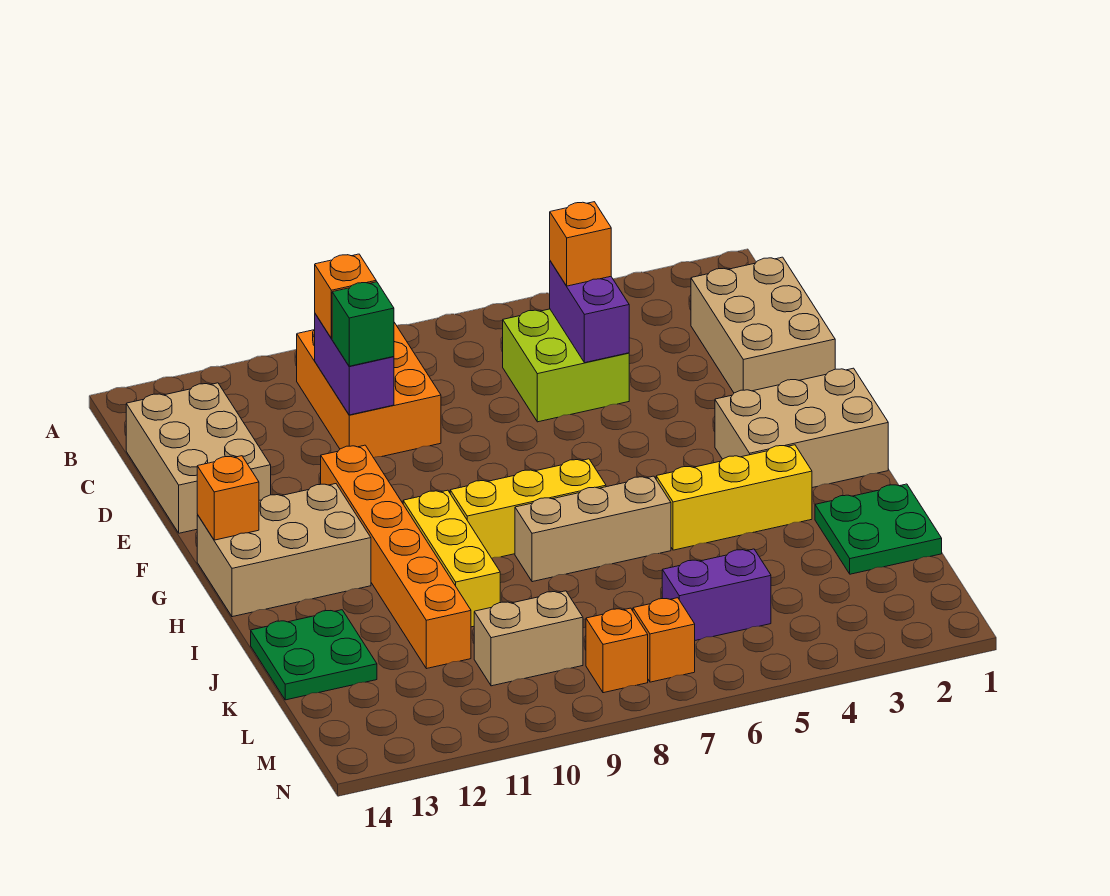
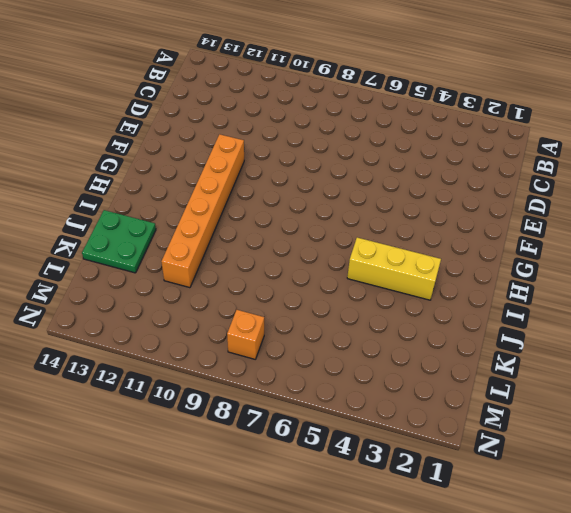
none -> orange 2x3 brick [297,322,441,458]
none -> tan 2x3 brick [691,257,835,393]
none -> lime 2x2 brick [503,309,629,422]

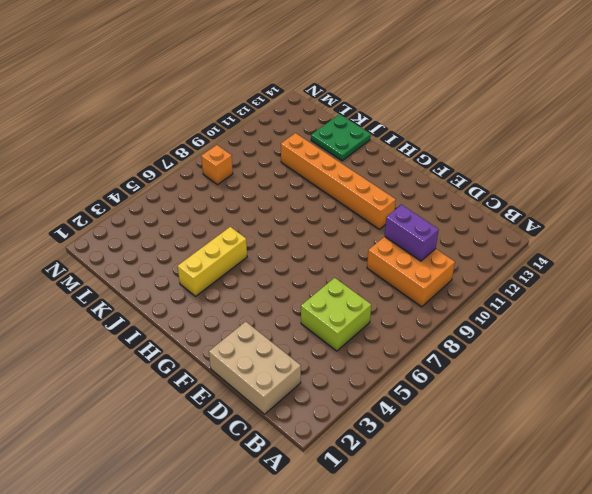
none -> tan 2x3 brick [126,383,271,533]
none -> tan 2x3 brick [715,368,888,488]
none -> tan 2x3 brick [197,484,371,617]

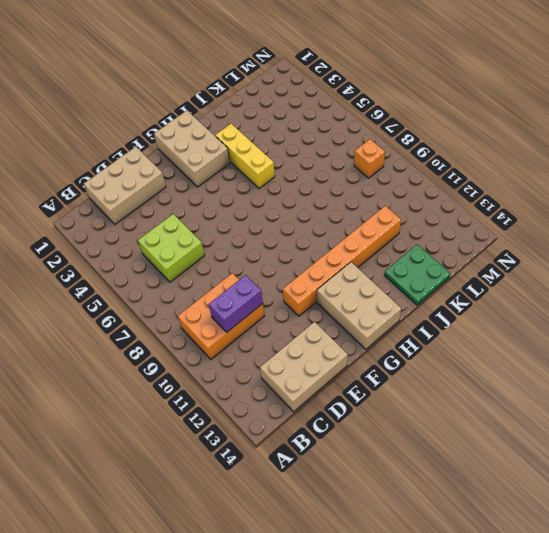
none -> yellow 1x3 brick [450,459,606,558]
none -> yellow 1x3 brick [403,490,500,627]
none -> tan 1x3 brick [515,476,671,582]

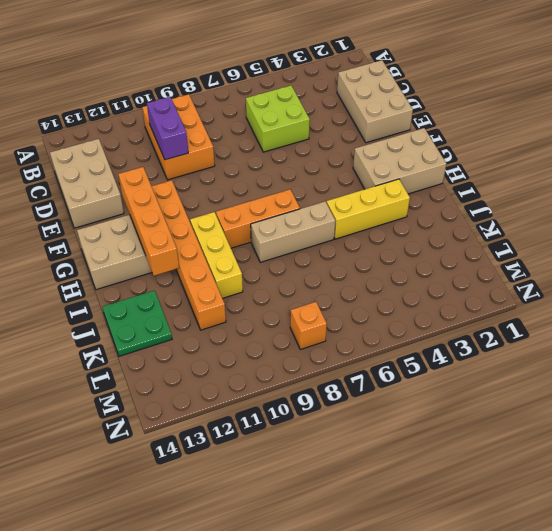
orange 1x4 brick [118,167,179,276] -> none
orange 1x3 brick [216,189,300,248] -> yellow 1x3 brick [450,459,606,558]
none -> green 2x2 plate [815,484,942,574]
none -> purple 1x2 brick [662,549,771,640]
none -> tan 1x2 brick [474,591,583,686]

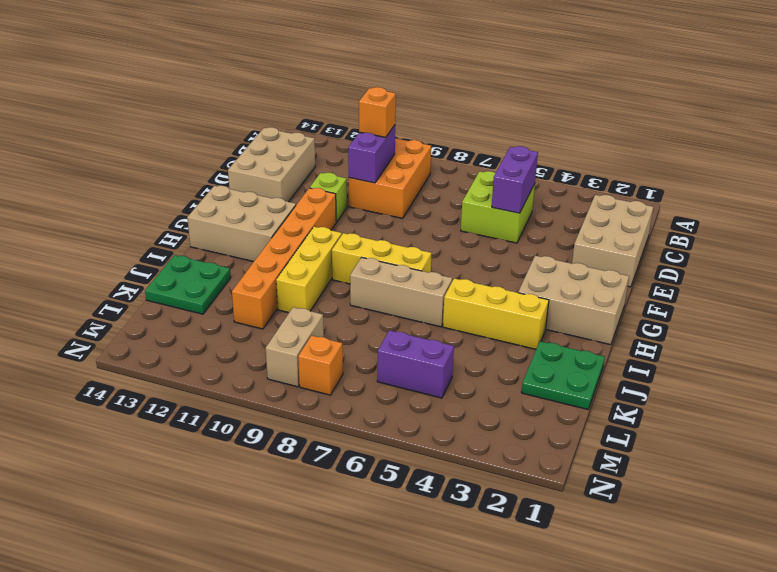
lime 1x1 brick [310,173,347,222] -> none
tan 1x2 brick [266,307,324,387] -> tan 1x2 brick turned to [474,591,583,686]
none -> orange 1x1 brick [633,598,695,682]
none -> orange 1x1 brick [197,456,259,540]
none -> orange 1x1 brick [550,202,611,286]

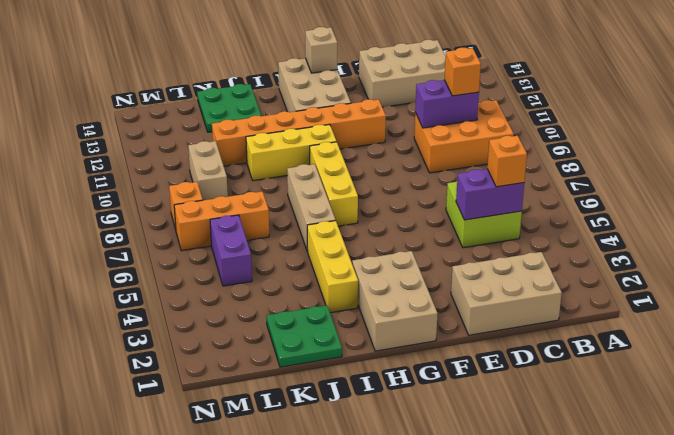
tan 1x1 brick [305,27,337,73] -> orange 1x1 brick [197,456,259,540]
orange 1x3 brick [174,191,269,251] -> orange 1x1 brick [633,598,695,682]
none -> green 1x1 brick [332,282,394,366]

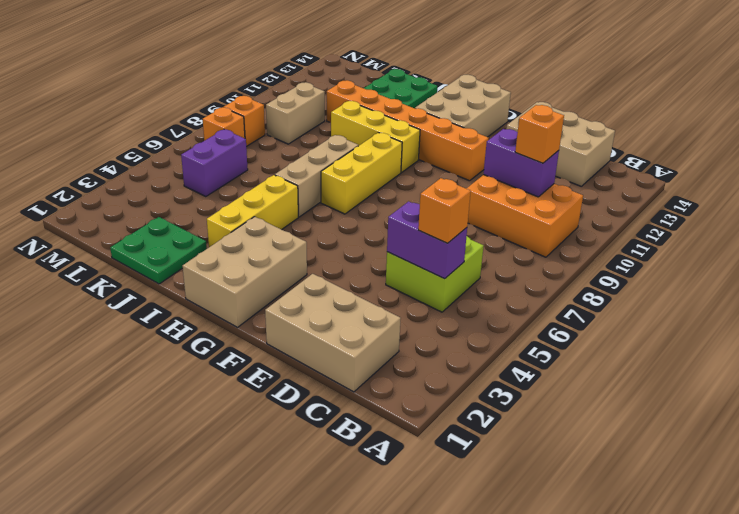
none -> orange 1x1 brick [197,456,259,540]
none -> green 1x1 brick [332,282,394,366]

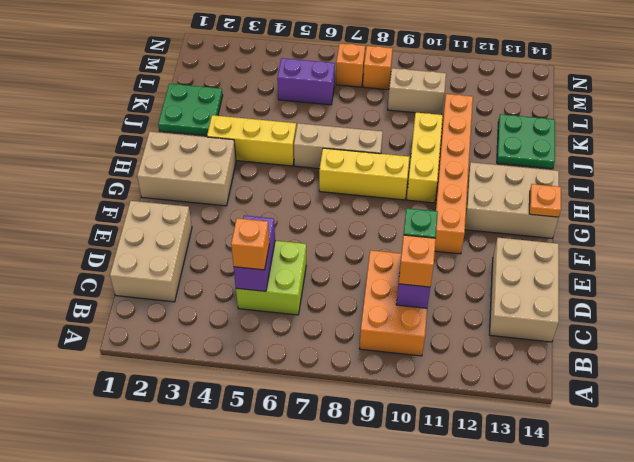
orange 1x1 plate [529,184,561,217] -> orange 1x1 brick [197,456,259,540]

